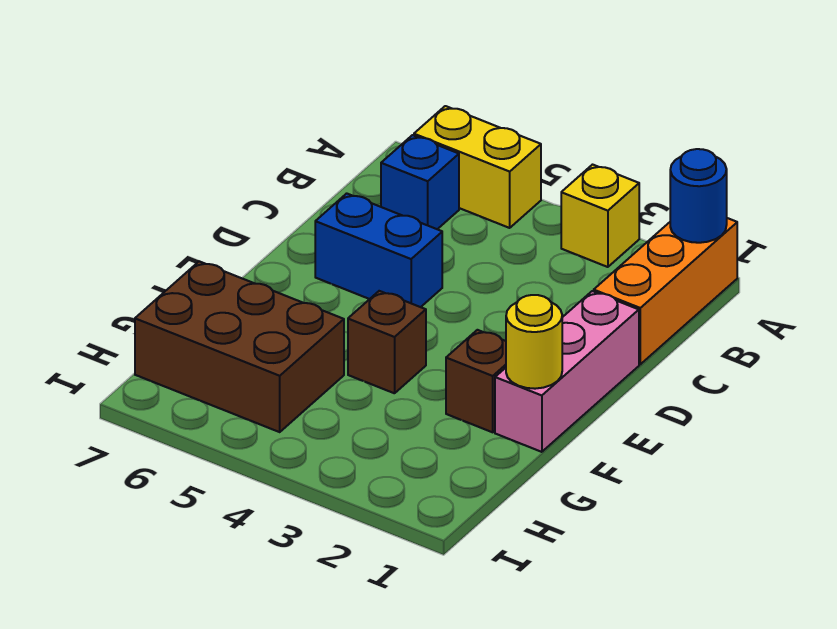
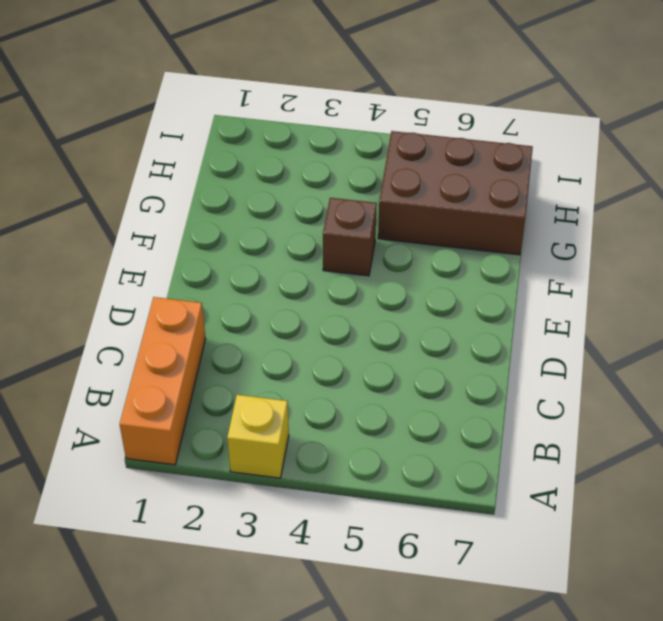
none -> yellow 1x2 brick [414,106,541,228]
none -> blue 1x1 brick [381,135,459,229]

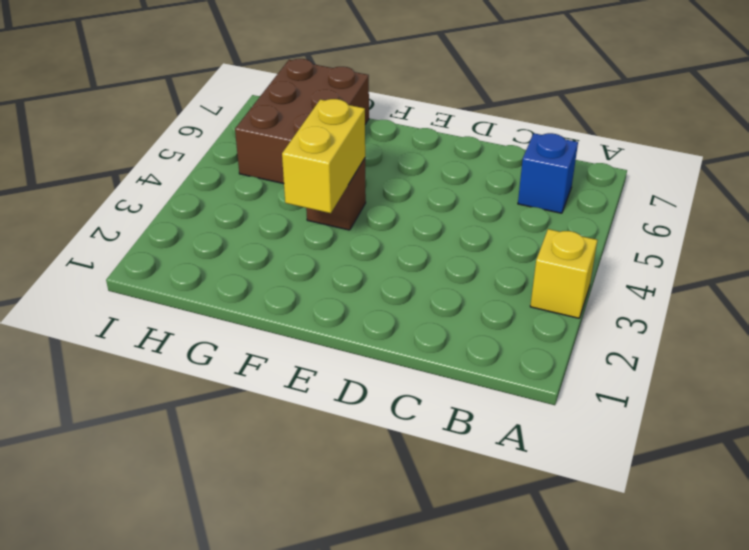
yellow 1x2 brick [282,99,365,213] -> yellow 1x2 brick moved to [414,106,541,228]
none -> orange 1x3 brick [594,218,737,364]
none -> pink 1x3 brick [495,291,639,452]

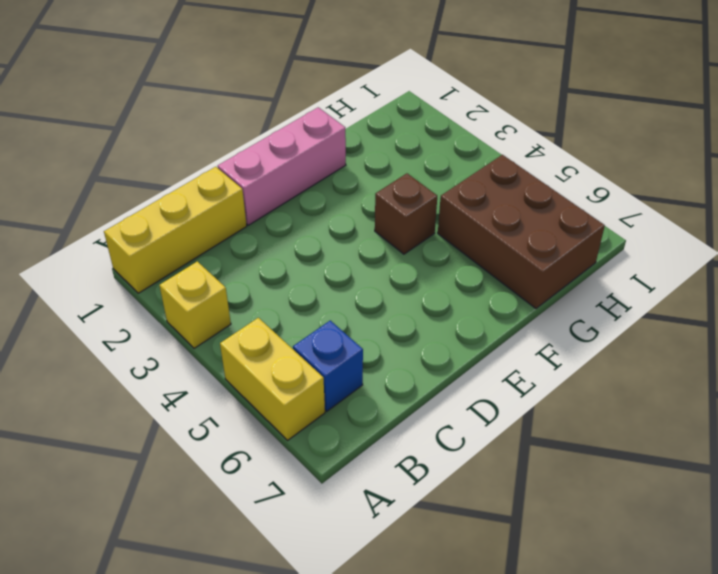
yellow 1x3 brick [104,167,247,293] -> orange 1x3 brick [594,218,737,364]
none -> blue 1x2 brick [315,193,442,307]
none -> brown 1x1 brick [446,330,506,432]

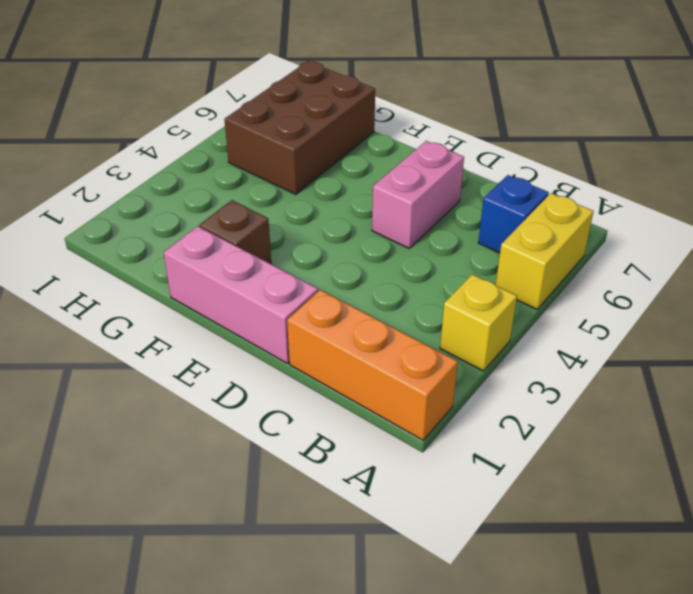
pink 1x2 brick [372,141,464,248] -> blue 1x2 brick [315,193,442,307]
none -> brown 1x1 brick [348,291,426,393]
none -> blue 1x1 round brick [670,149,727,243]

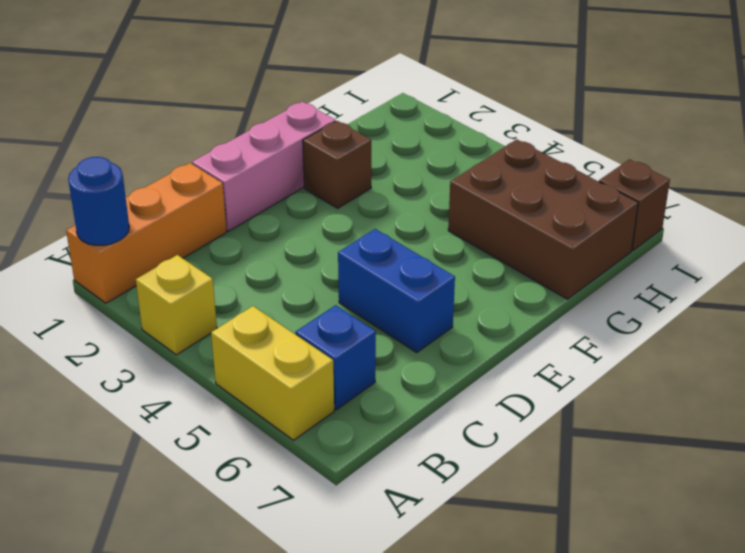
brown 1x1 brick [599,159,670,251] -> brown 1x1 brick moved to [348,291,426,393]
none -> yellow 1x1 round brick [506,295,562,389]

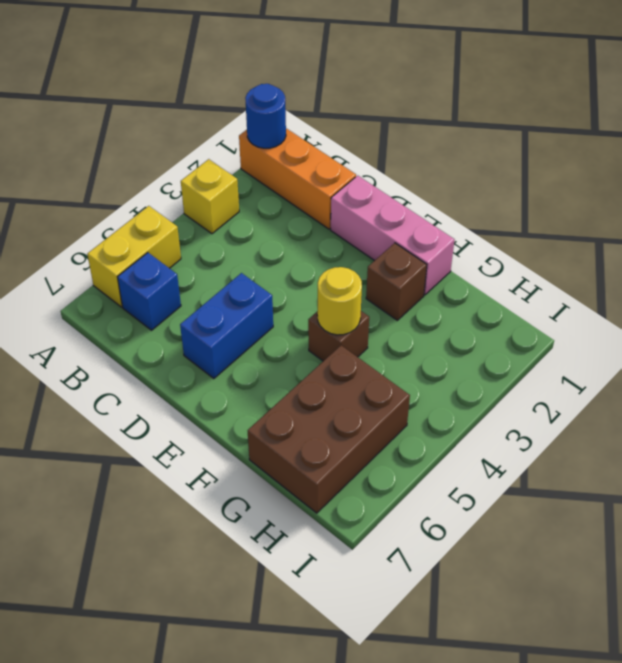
yellow 1x1 round brick [317,267,362,335] -> yellow 1x1 round brick moved to [506,295,562,389]

